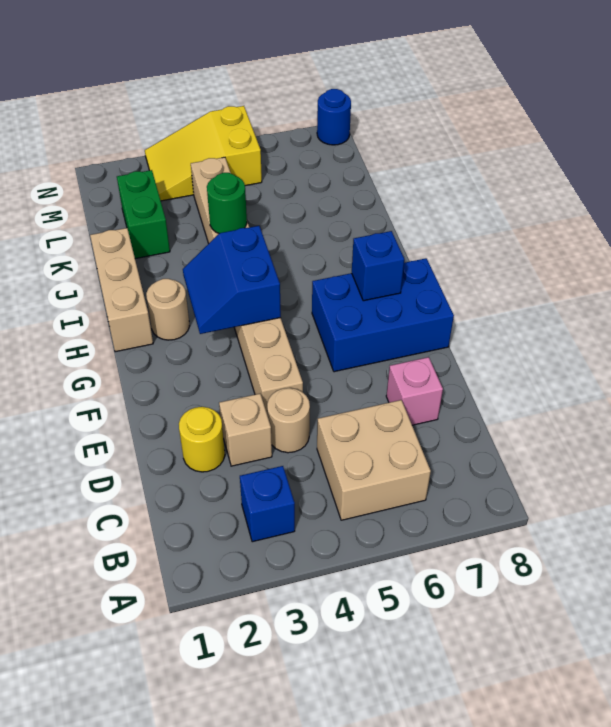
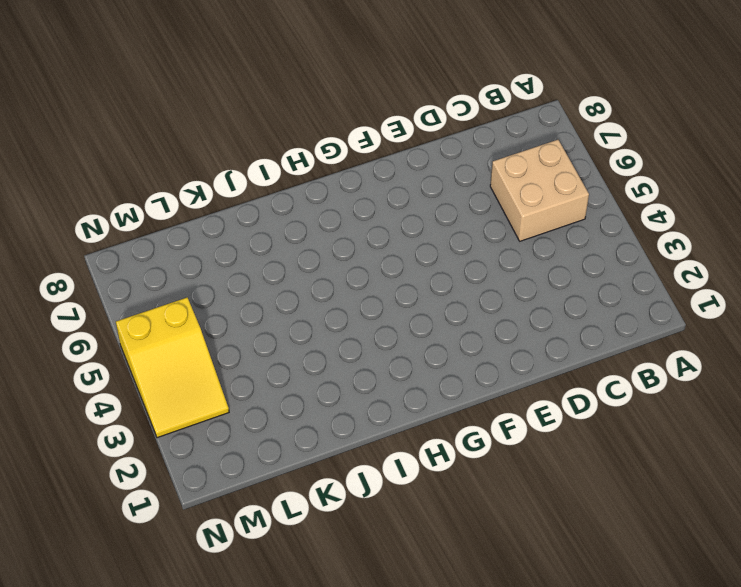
none -> blue 1x1 brick [240,466,295,542]
none -> yellow 1x1 round brick [179,407,225,472]
none -> tan 1x1 brick [219,394,272,466]

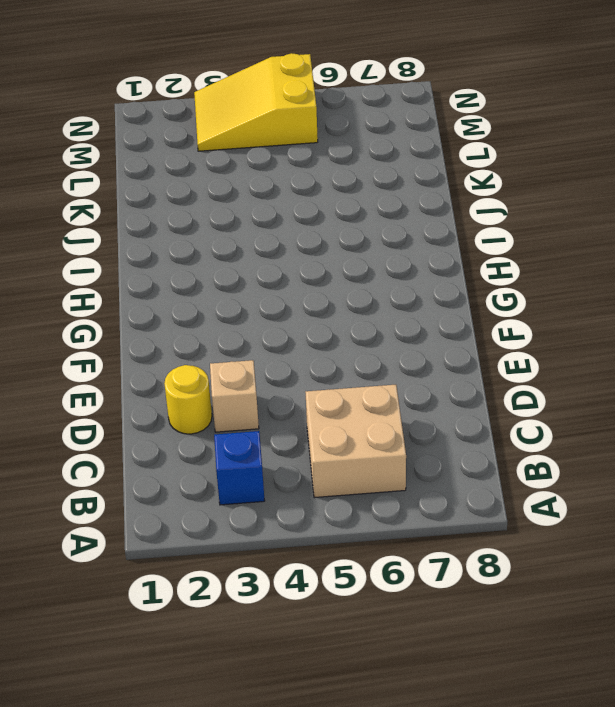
none -> tan 1x1 round brick [267,388,310,453]
none -> pink 1x1 brick [386,357,443,425]
none -> tan 1x8 brick [191,157,303,416]

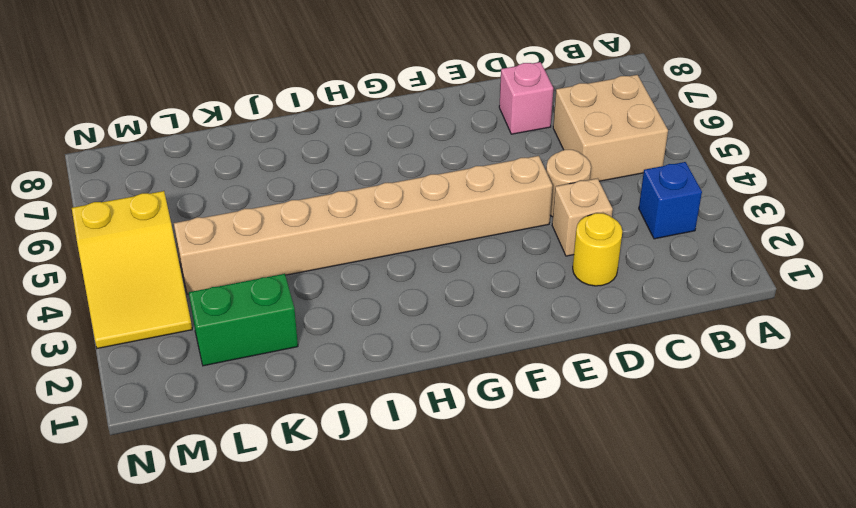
none -> blue 2x3 brick [312,258,454,372]
none -> tan 1x3 brick [90,228,153,352]
none -> tan 1x1 round brick [146,279,189,340]

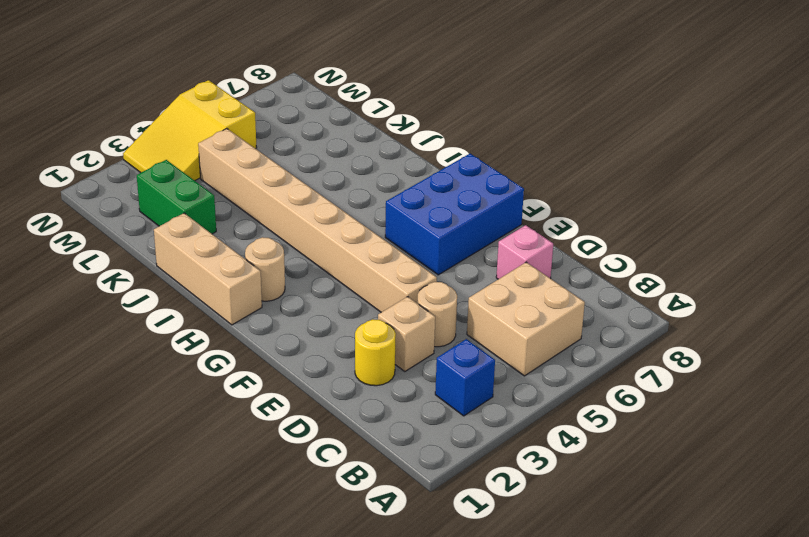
none -> blue 1x1 round brick [317,89,351,145]
none -> blue 2x2 slope [183,226,281,334]
none -> blue 1x1 brick [352,231,404,301]

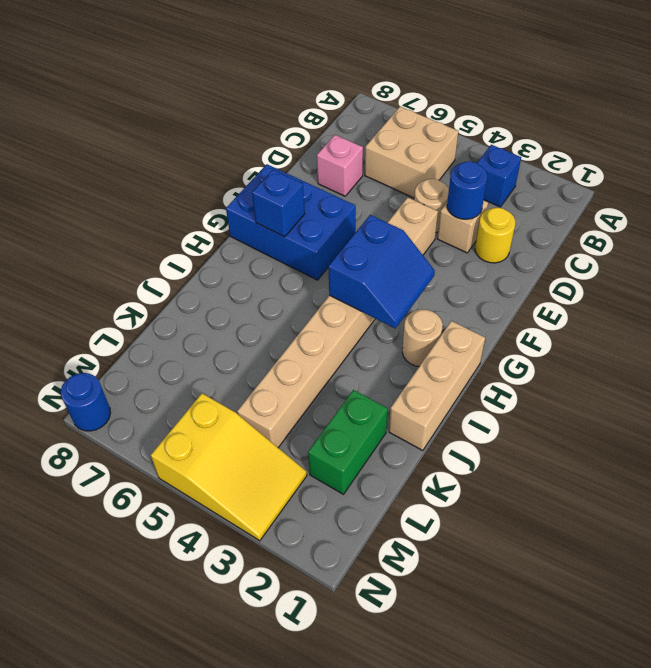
blue 1x1 round brick [447,161,487,219] -> none
none -> green 1x1 round brick [207,173,247,233]

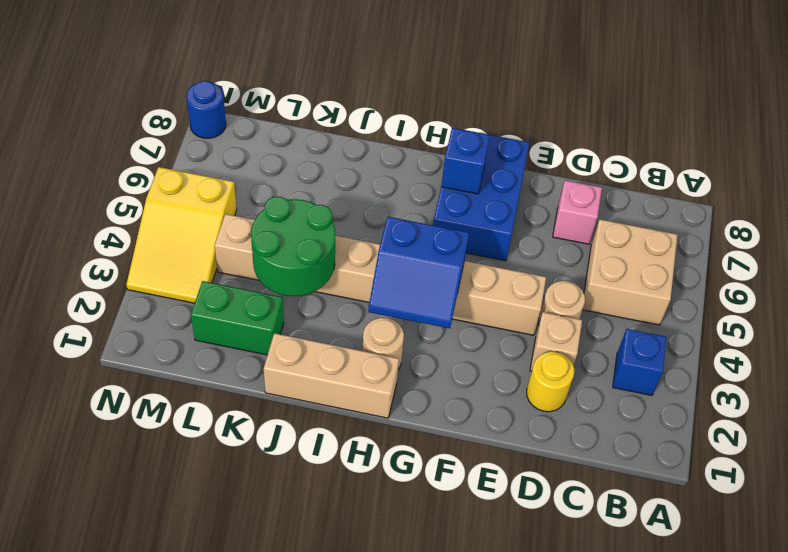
green 2x2 round brick [251,197,335,296] -> green 1x1 round brick [207,173,247,233]

